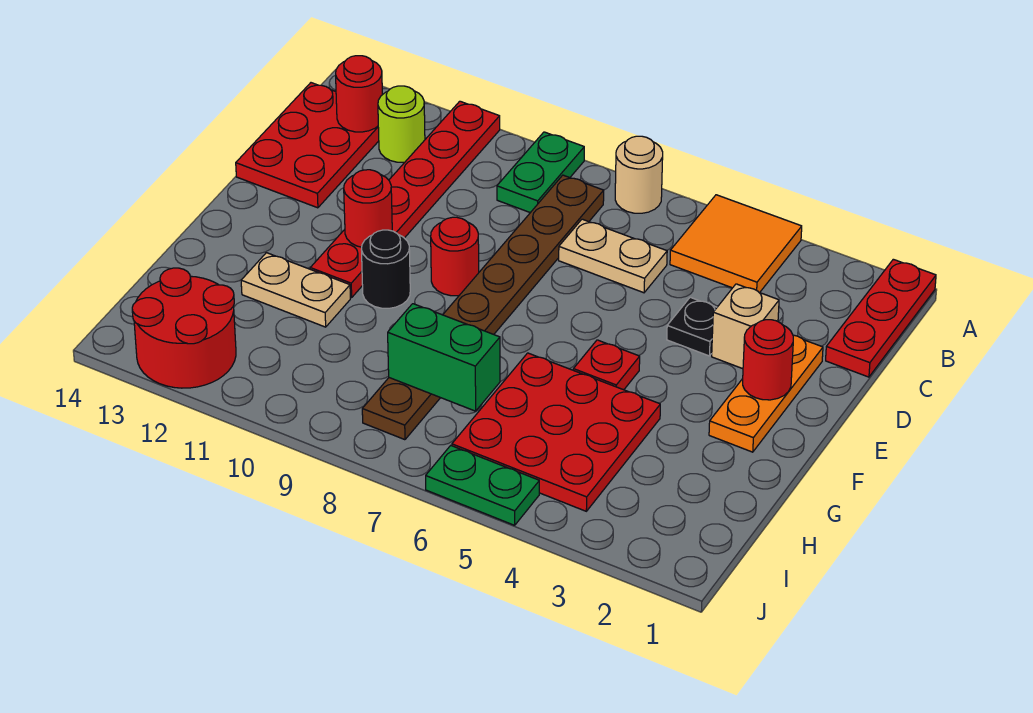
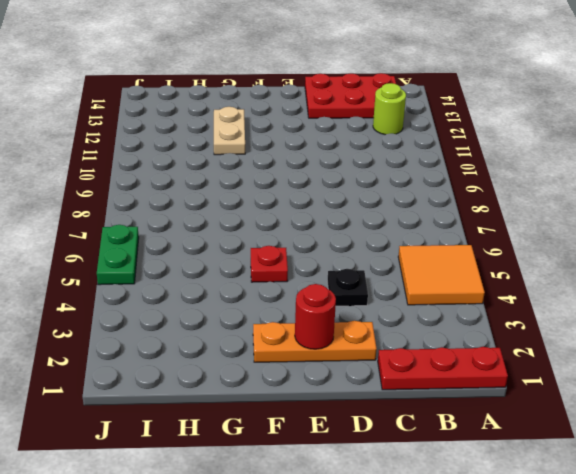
none -> tan 1x1 round brick [615,136,663,213]
none -> green 1x2 plate [497,132,584,213]
none -> red 1x6 plate [310,101,500,298]

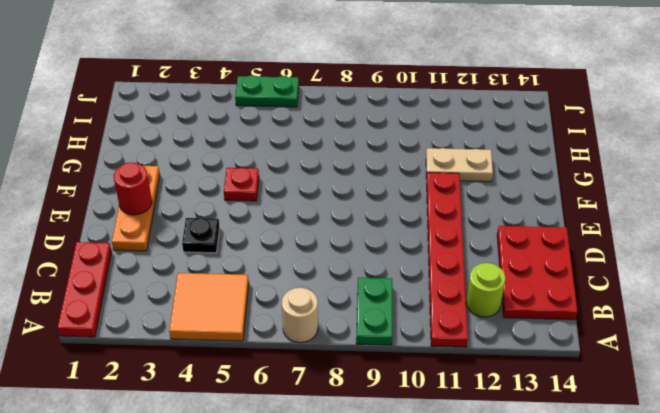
none -> brown 1x8 plate [362,175,604,440]
none -> tan 1x2 plate [559,219,667,293]
none -> tan 1x1 brick [712,284,779,369]

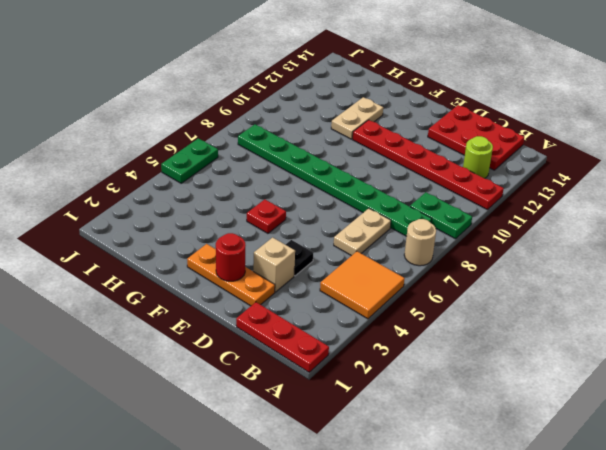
green 1x8 plate [238,124,432,236] -> brown 1x8 plate [362,175,604,440]
none -> red 1x1 round brick [431,217,479,296]
none -> black 1x1 round brick [362,230,410,308]
none -> red 3x3 plate [452,353,660,511]

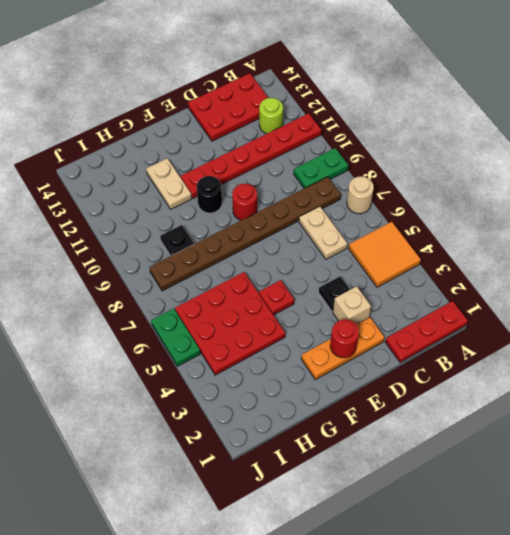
black 1x1 plate [160,225,194,256] -> none
none -> red 2x2 round brick [132,268,236,388]
none -> red 1x1 round brick [336,56,382,132]
none -> red 1x1 round brick [344,170,392,247]

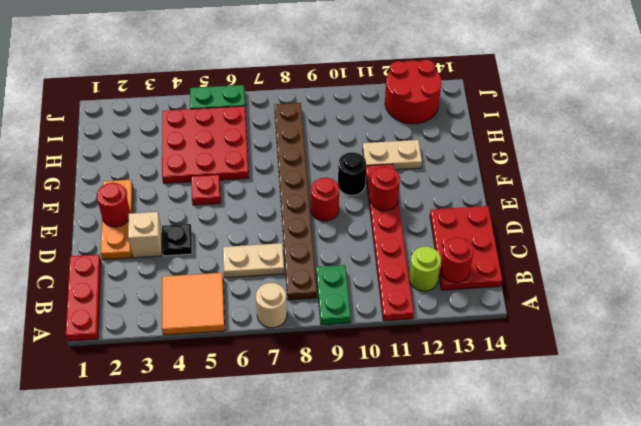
none -> green 1x2 brick [388,304,500,411]

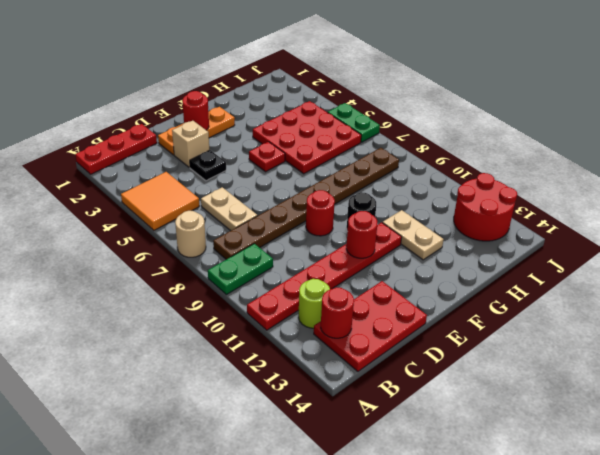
none -> green 1x2 brick [388,304,500,411]

